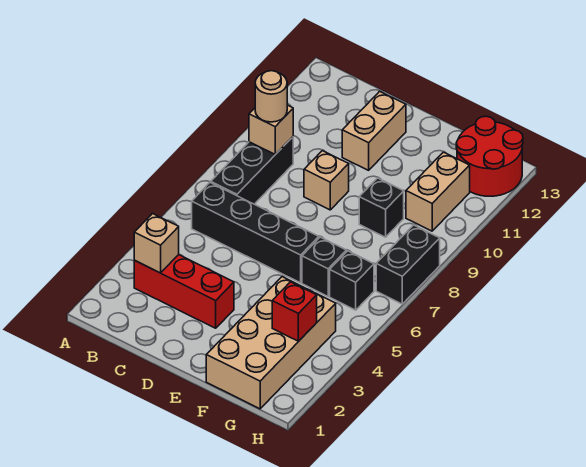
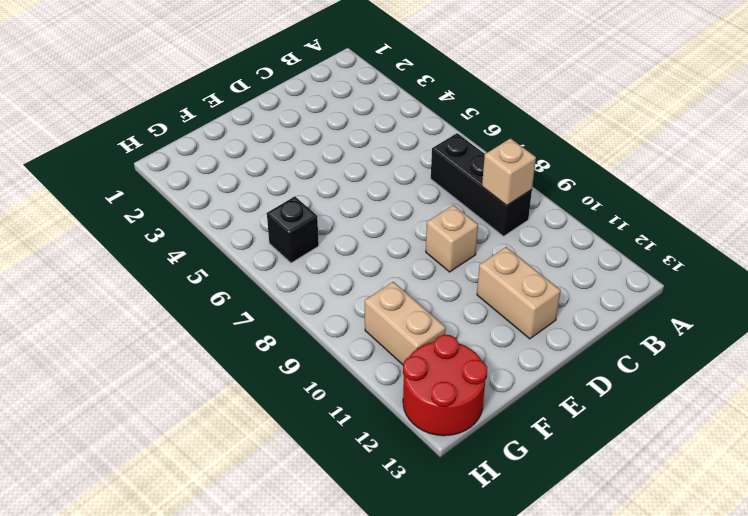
none -> red 1x3 brick [134,255,234,328]
none -> black 1x4 brick [192,183,319,283]
none -> tan 2x4 brick [206,277,336,409]

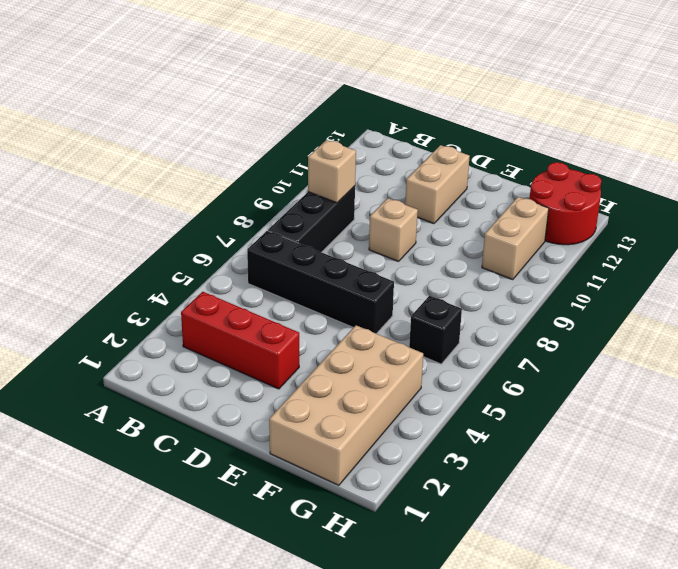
none -> black 1x1 brick [302,237,346,296]
none -> black 1x1 brick [359,178,404,237]
none -> black 1x2 brick [376,225,440,304]

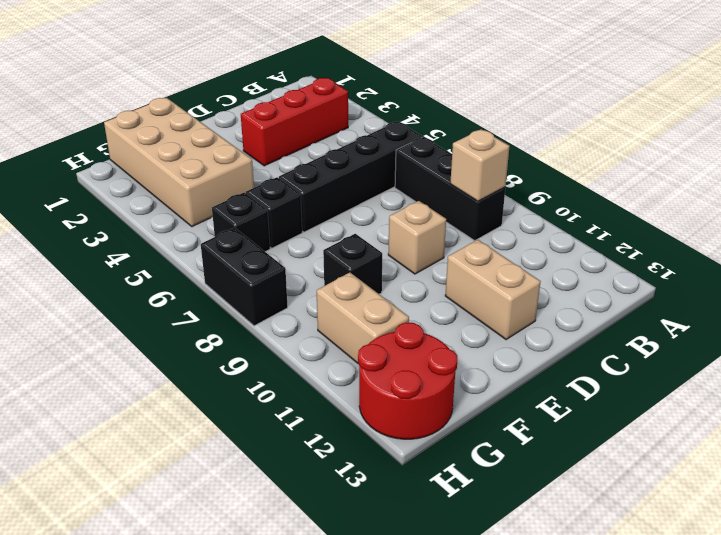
none -> tan 1x1 brick [134,214,179,273]
none -> red 1x1 brick [272,282,317,341]
none -> tan 1x1 round brick [255,71,287,122]

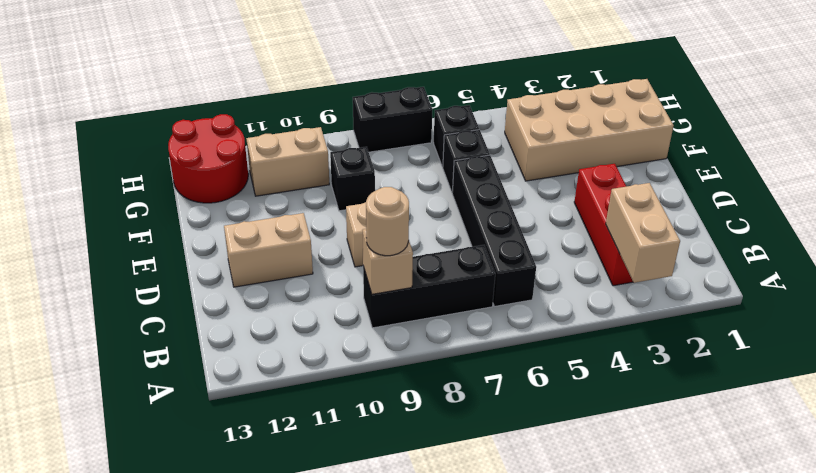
tan 1x2 brick [606,183,680,283] -> tan 1x1 brick [134,214,179,273]
none -> red 1x1 brick [272,282,317,341]

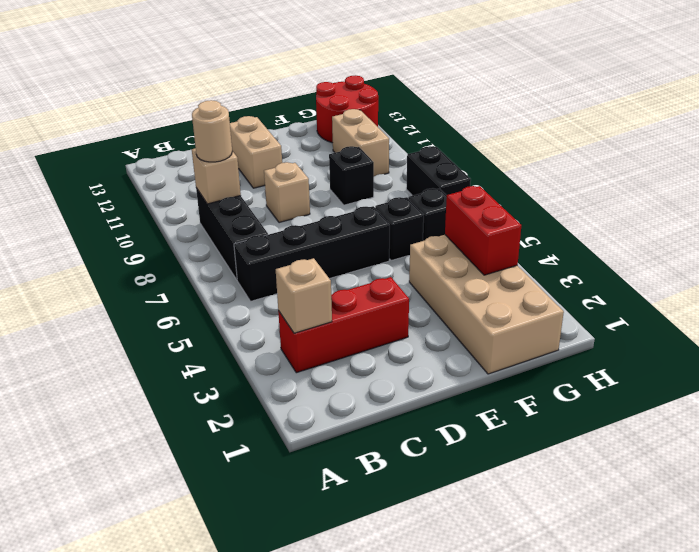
red 1x2 brick [445,186,521,275] -> red 1x1 brick [272,282,317,341]

